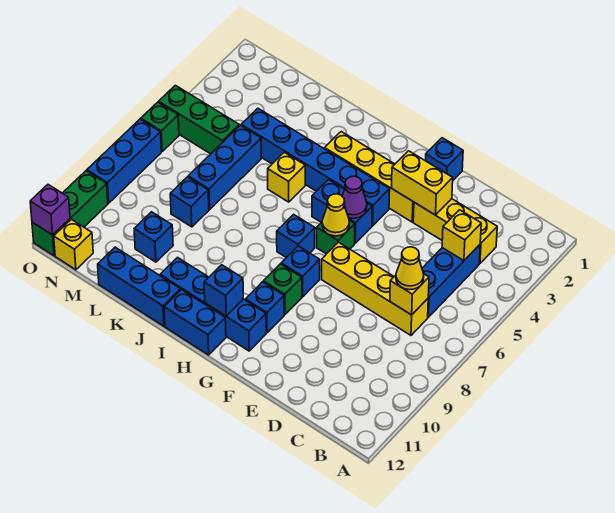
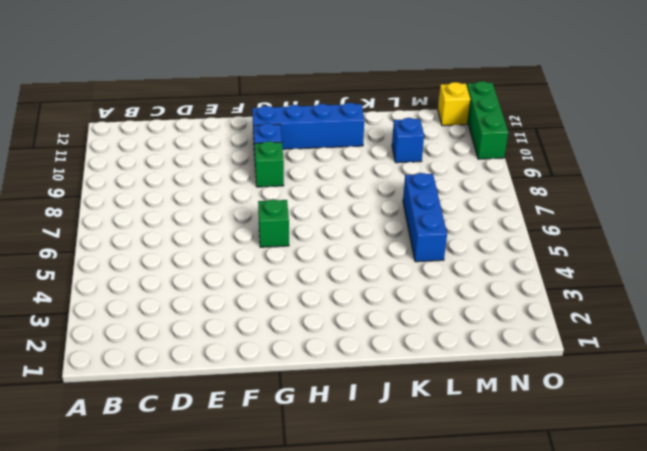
none -> yellow 1x3 brick [413,199,497,264]
none -> blue 1x3 brick [422,245,480,317]
none -> yellow 1x4 brick [322,242,428,335]
none -> blue 1x1 brick [426,138,463,180]

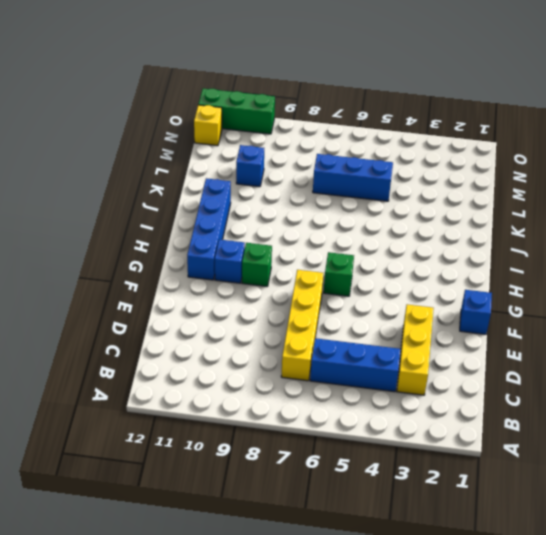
none -> yellow 1x4 brick [325,132,414,222]
none -> blue 1x6 brick [241,108,390,226]
none -> blue 1x2 brick [312,179,372,243]
none -> blue 1x1 brick [281,246,320,297]

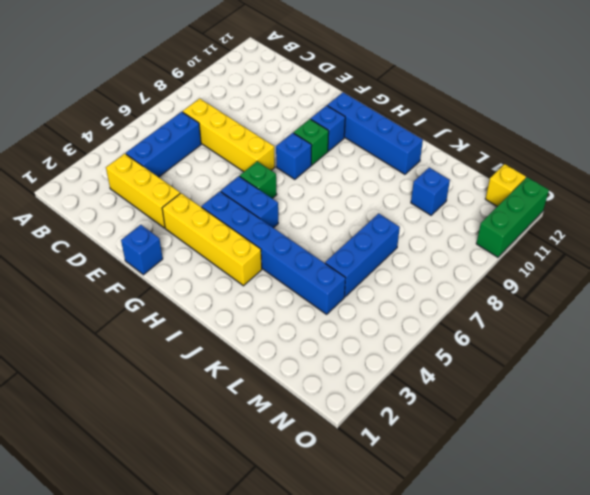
none -> blue 1x1 brick [277,214,315,258]
none -> blue 1x2 brick [164,290,226,355]
none -> yellow 1x1 brick [268,152,305,202]
none -> blue 1x3 brick [98,247,181,326]

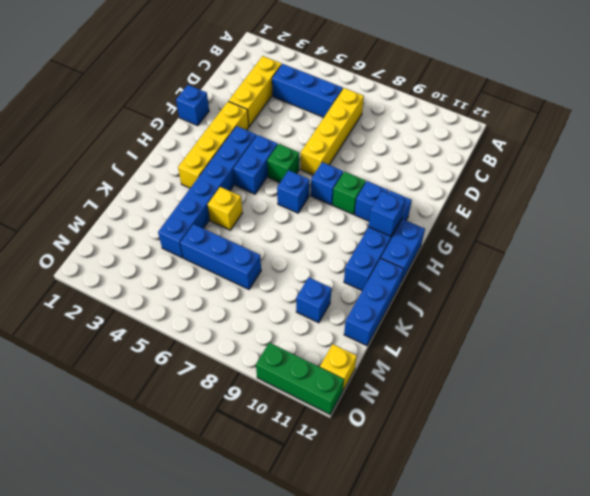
none -> blue 1x1 brick [170,177,209,227]
none -> green 1x3 brick [159,85,239,154]
none -> green 1x1 brick [141,102,179,151]
none -> blue 1x3 brick [87,119,161,203]

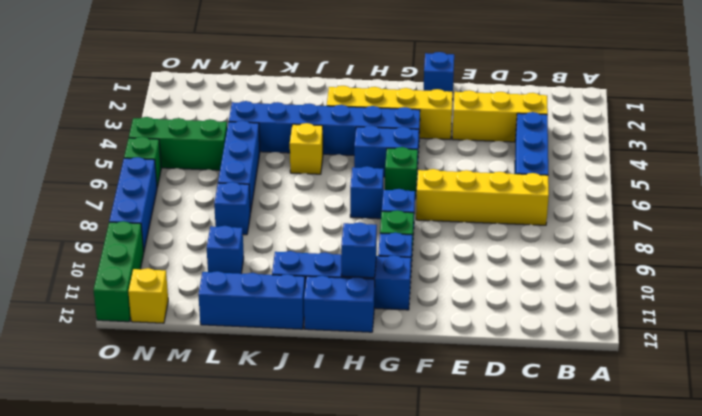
none -> yellow 1x1 brick [442,210,481,261]
none -> yellow 1x1 brick [390,273,429,315]
none -> yellow 1x2 brick [392,151,453,215]
none -> purple 1x1 cone [342,176,367,218]

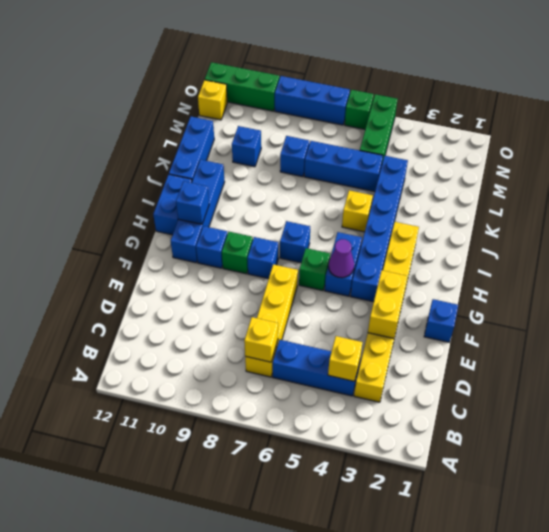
none -> yellow 1x1 cone [322,194,349,236]
none -> purple 1x1 brick [30,185,70,235]
none -> yellow 1x1 cone [396,247,424,290]

